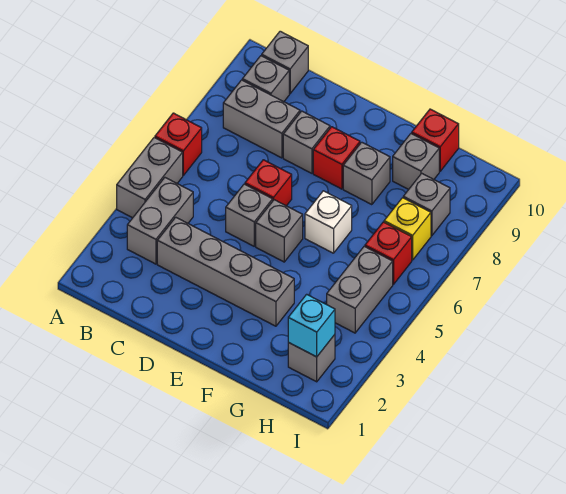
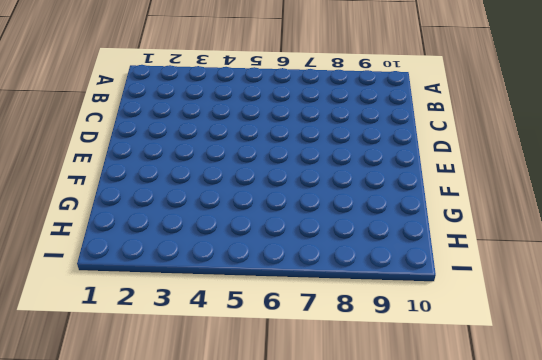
none -> grey 1x2 brick [117,138,183,218]
none -> red 1x1 brick [155,113,202,175]
none -> grey 1x2 brick [127,178,193,264]

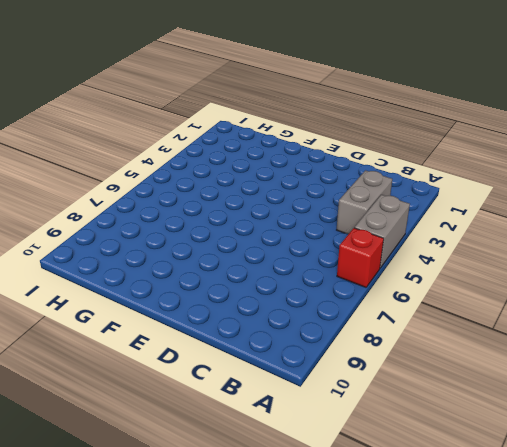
none -> grey 1x2 brick [223,80,300,158]
none -> grey 1x1 brick [242,56,289,102]
none -> grey 1x1 brick [262,31,308,94]

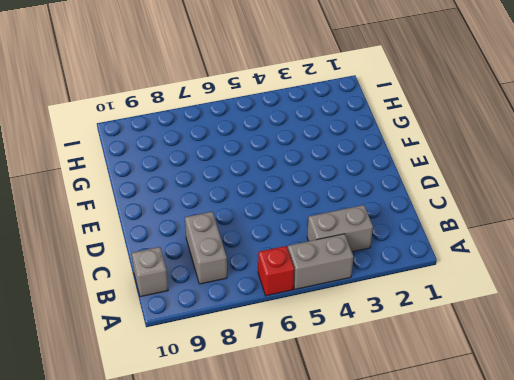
none -> grey 1x1 brick [242,56,289,102]
none -> grey 1x4 brick [157,217,294,326]
none -> grey 1x1 brick [226,184,273,246]

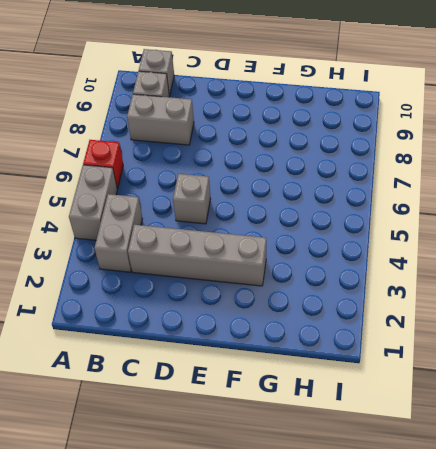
none -> red 1x1 brick [245,160,292,206]
none -> grey 1x1 brick [283,111,330,173]
none -> grey 1x1 brick [256,200,303,262]

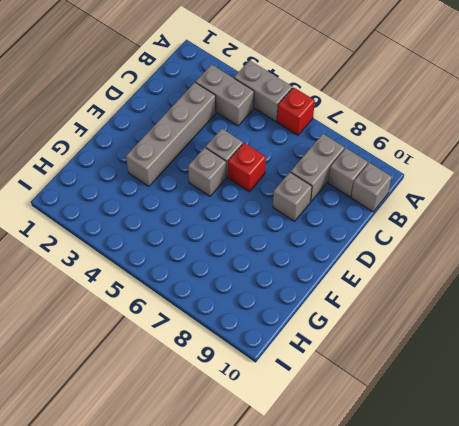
none -> red 1x1 brick [313,127,360,189]
none -> white 1x1 brick [305,191,352,253]
none -> grey 1x1 brick [343,142,390,205]

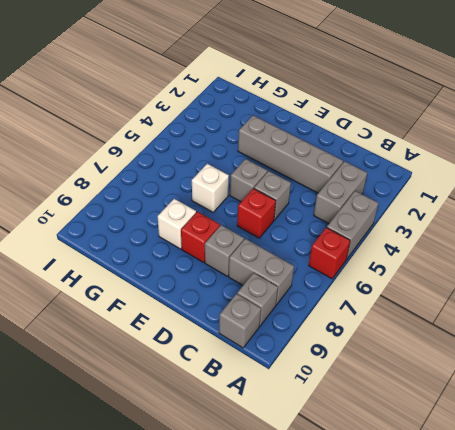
white 1x1 brick [158,199,196,249] -> grey 1x1 brick [343,142,390,205]
none -> grey 1x1 brick [393,134,439,189]
none -> red 1x1 brick [412,109,459,171]
none -> grey 1x1 brick [288,335,335,382]

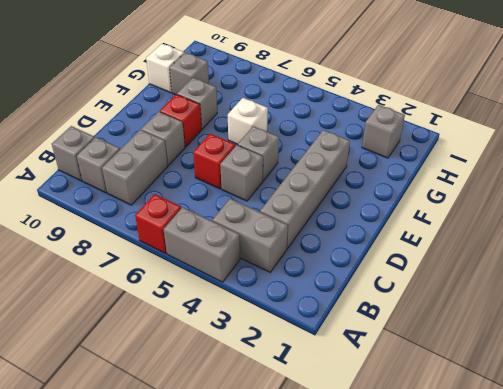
white 1x1 brick [146,44,184,93] -> red 1x1 brick [412,109,459,171]
none -> grey 1x2 brick [327,246,393,333]
none -> red 1x1 brick [365,222,412,284]
none -> yellow 1x1 brick [384,198,431,260]

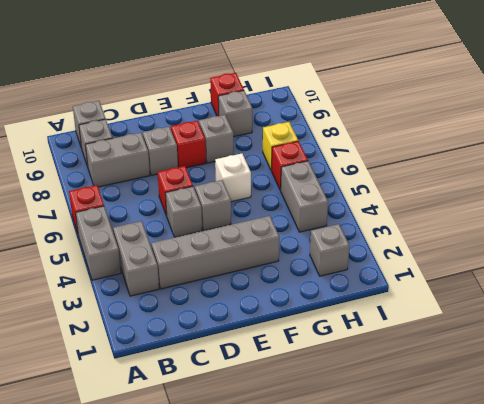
none -> grey 1x1 brick [403,173,450,236]
none -> cyan 1x1 brick [288,294,335,357]

